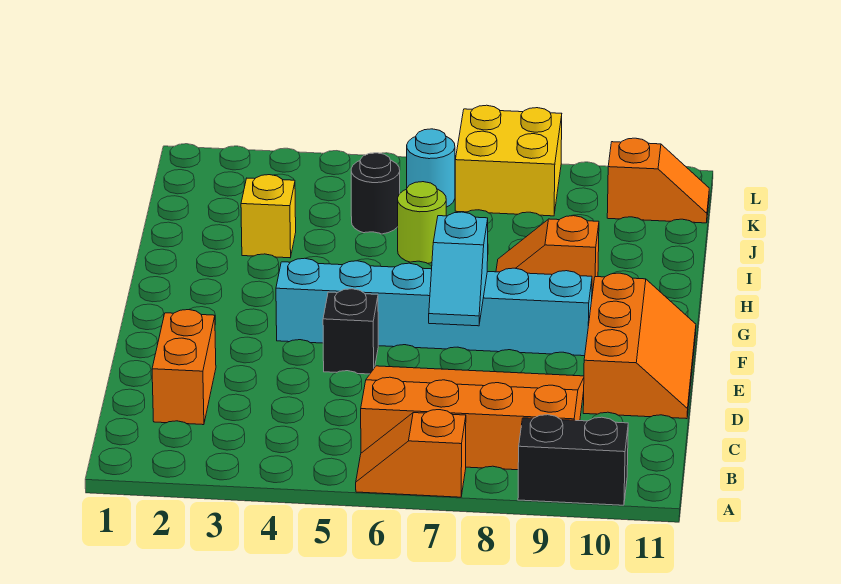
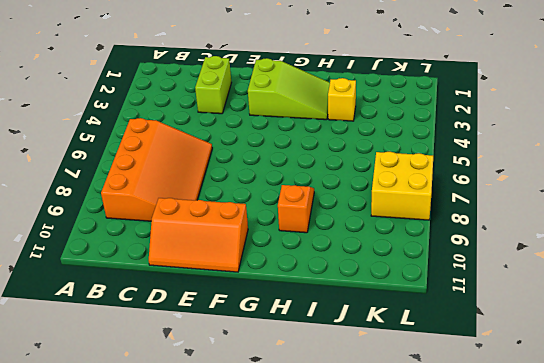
lime 1x2 brick [195,56,232,114] -> orange 1x2 brick [152,310,216,425]
lime 2x3 slope [248,58,330,120] -> none
none -> orange 1x2 slope [356,410,466,497]
none -> black 1x2 brick [518,415,628,505]
none -> black 1x1 brick [323,289,378,374]

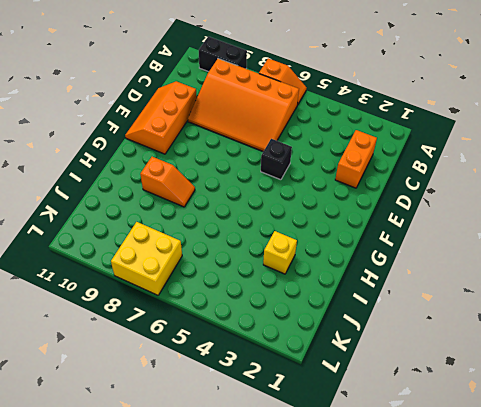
none -> cyan 1x6 brick [276,258,592,356]
none -> lime 1x1 round brick [398,182,446,263]
none -> black 1x1 round brick [351,153,400,234]

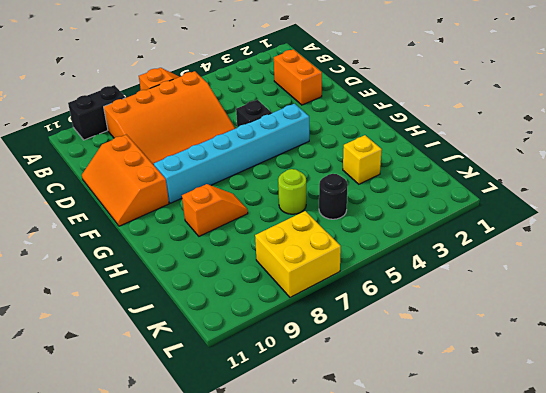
none -> cyan 1x1 round brick [407,129,455,207]
none -> orange 1x2 slope [607,138,709,223]
none -> cyan 1x2 slope [429,212,488,326]

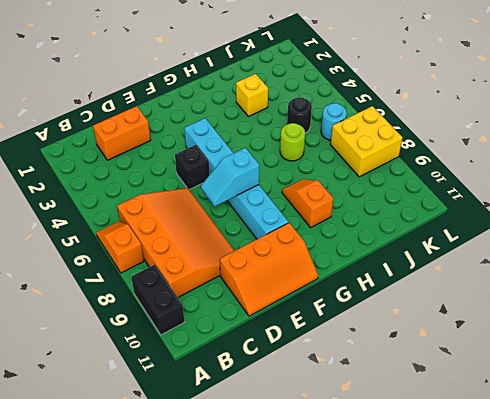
none -> orange 1x2 slope [607,138,709,223]

